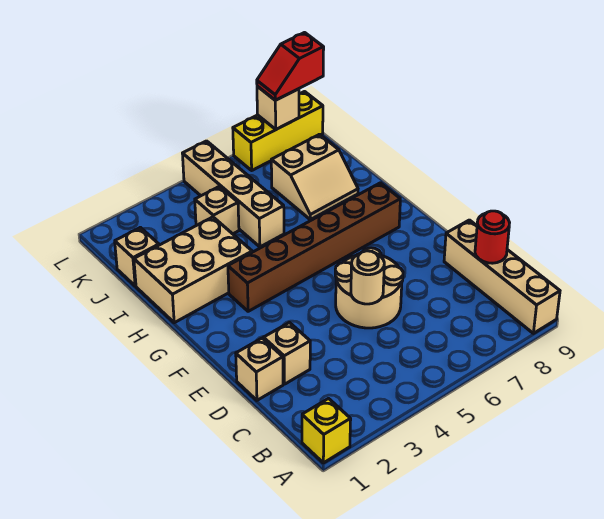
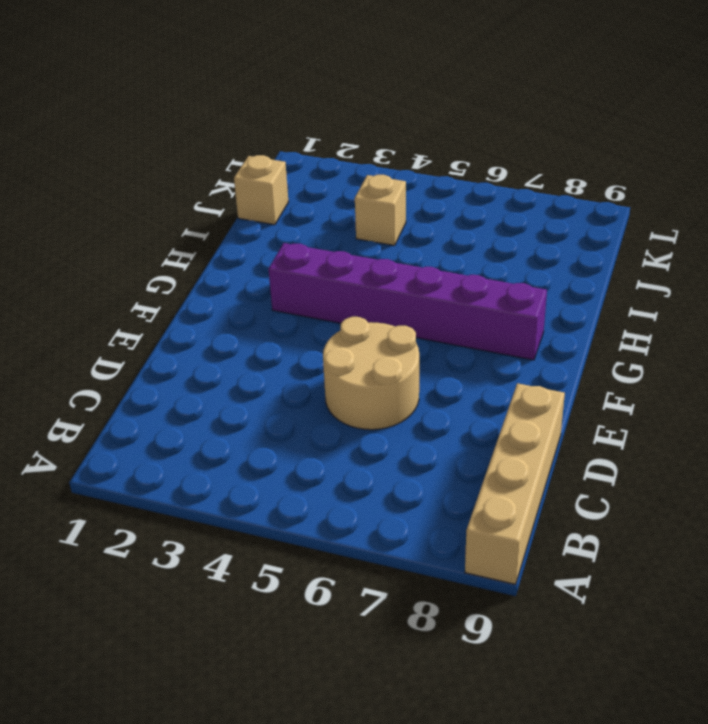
purple 1x6 brick [269,243,547,360] -> brown 1x6 brick [228,183,400,311]
none -> yellow 1x1 brick [302,399,351,463]
none -> tan 1x1 brick [236,338,283,400]
none -> tan 1x1 brick [264,323,310,384]

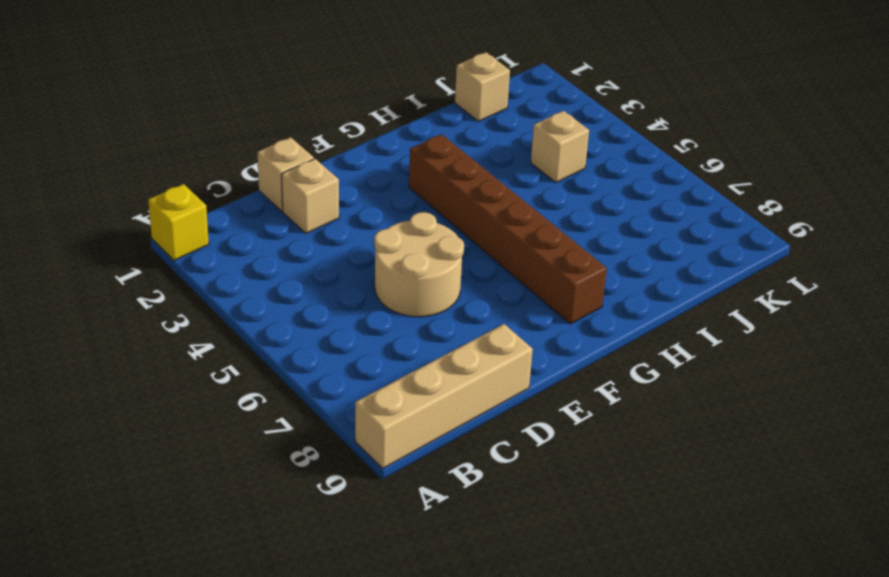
none -> tan 2x3 brick [134,217,252,323]
none -> tan 1x4 brick [182,141,284,247]
none -> tan 2x2 slope [271,134,358,220]

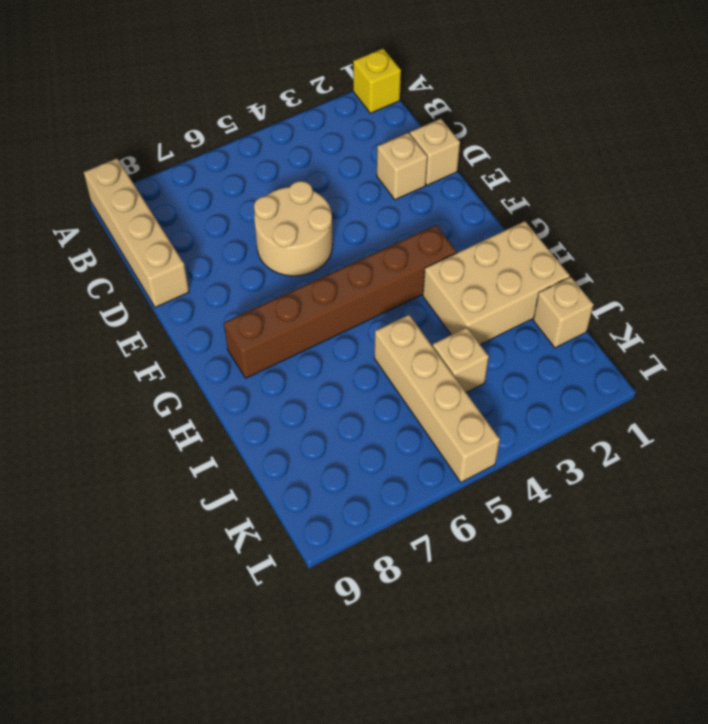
none -> tan 2x2 slope [271,134,358,220]
none -> yellow 1x3 brick [233,92,323,170]
none -> red 1x1 round brick [475,211,510,263]

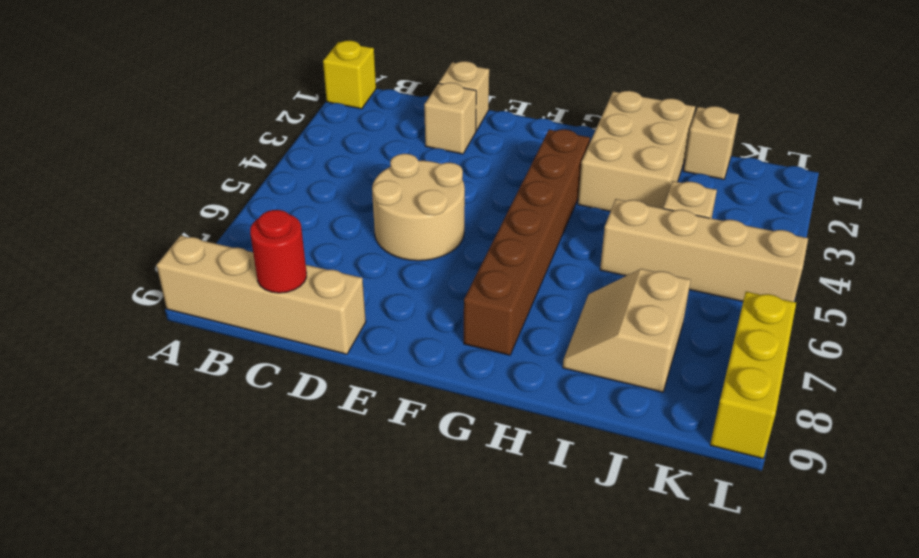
none -> tan 1x1 round brick [351,251,384,304]
none -> tan 1x1 brick [257,86,299,129]
none -> red 1x2 slope [257,33,324,100]

